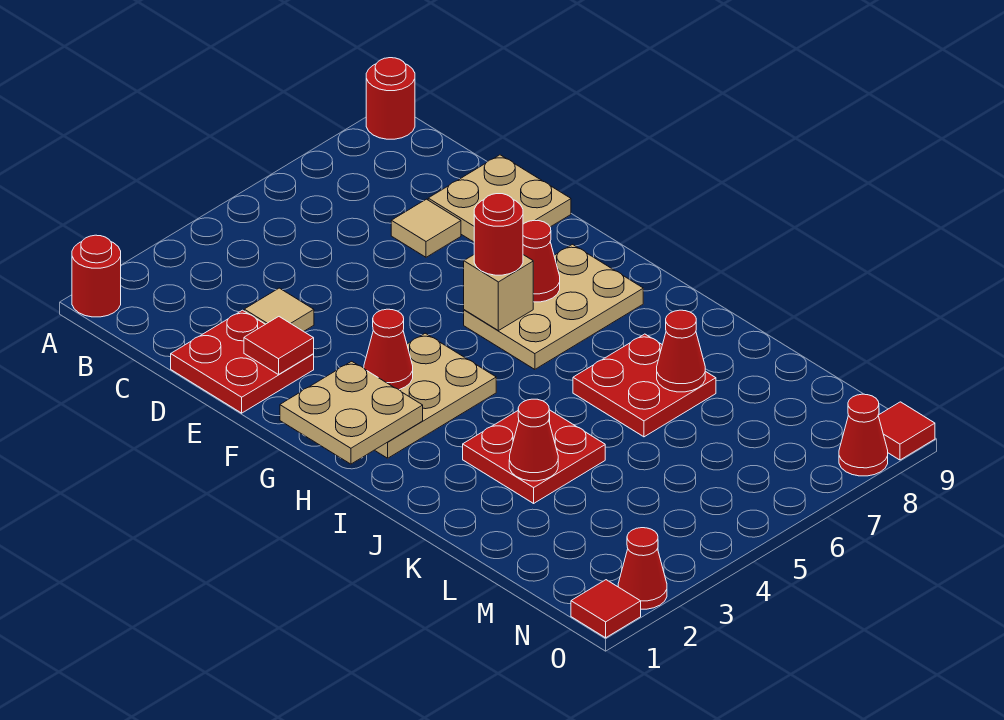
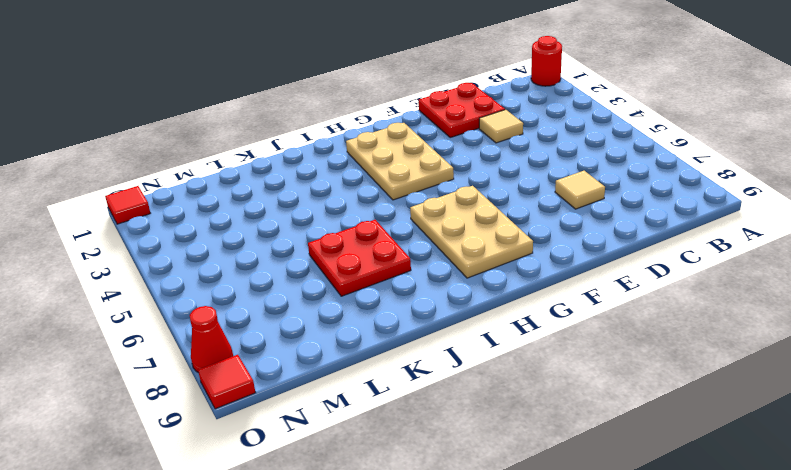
none -> red 1x1 round brick [366,58,415,139]
none -> tan 2x2 plate [428,155,571,242]
none -> red 2x2 plate [463,410,605,503]

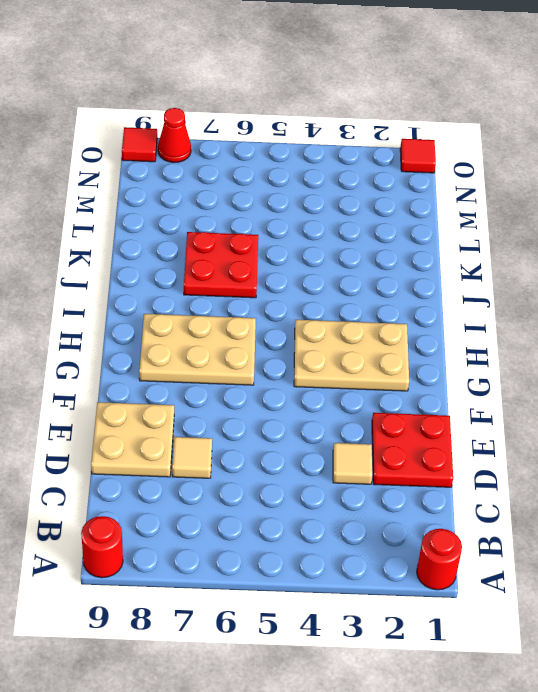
none -> red 2x2 plate [463,410,605,503]
none -> red 1x1 cone [618,528,667,609]
none -> red 1x1 tile [244,317,314,375]

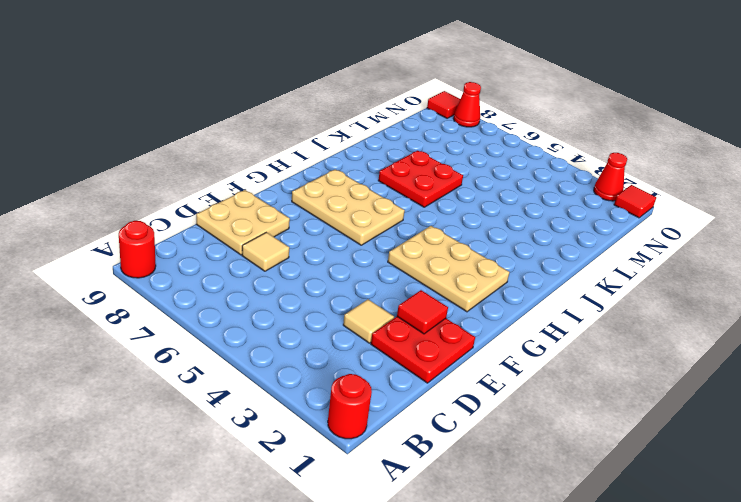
none -> red 2x2 plate [463,410,605,503]
none -> tan 2x2 plate [280,361,423,464]
none -> red 1x1 cone [364,309,413,390]

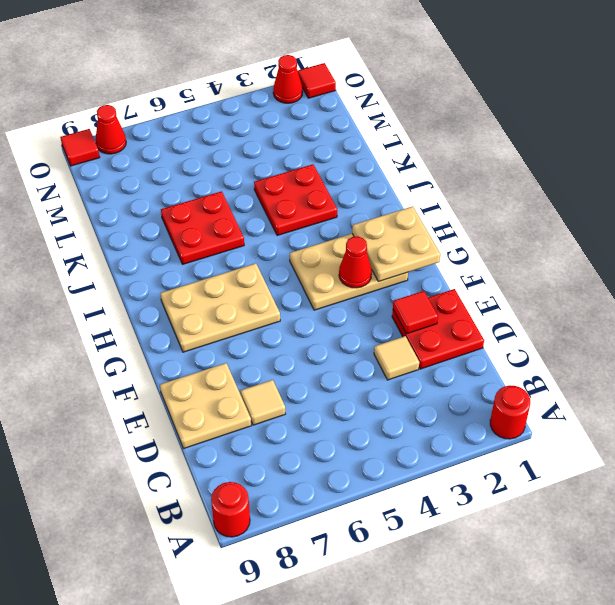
none -> tan 1x1 brick [464,255,533,331]
none -> red 1x1 cone [523,220,560,302]
none -> red 1x1 cone [509,399,558,481]

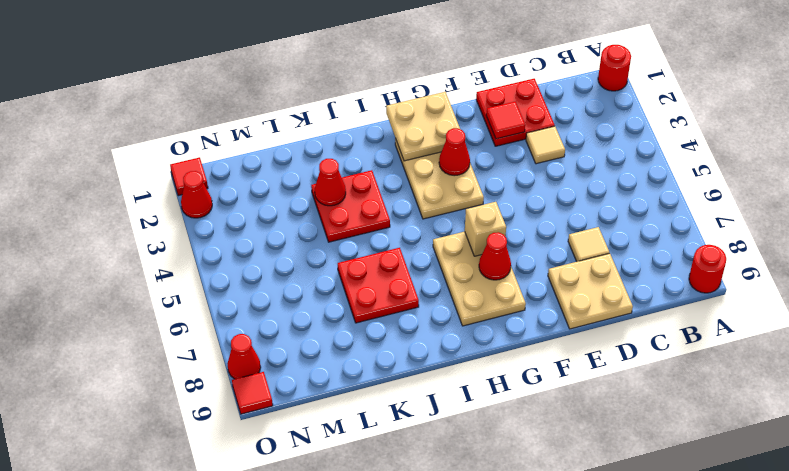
none -> red 1x1 cone [657,310,705,392]
none -> red 1x1 round brick [474,194,523,275]

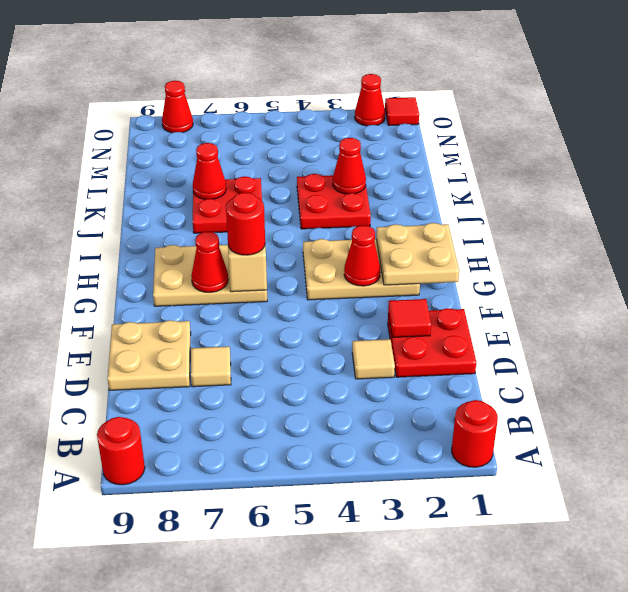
none -> red 1x1 tile [878,402,935,460]

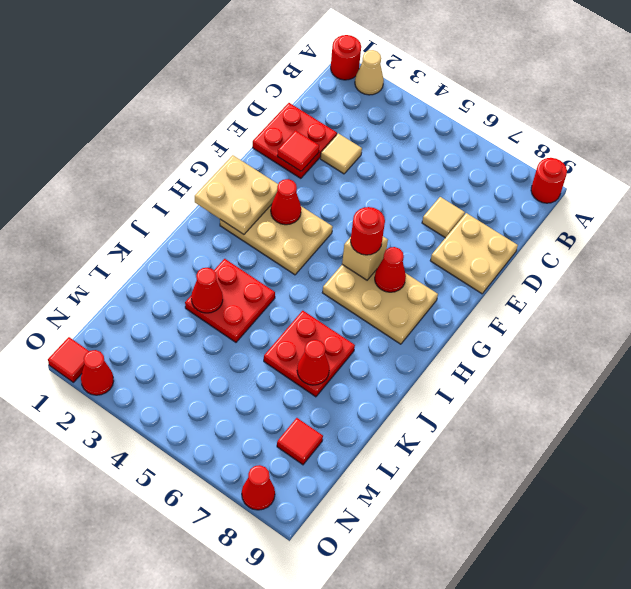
tan 1x1 cone [355,50,384,95] -> none
red 1x1 tile [277,418,323,465] -> red 1x1 tile moved to [878,402,935,460]

